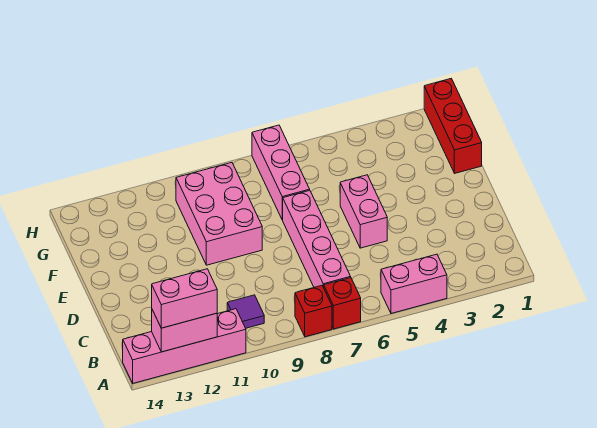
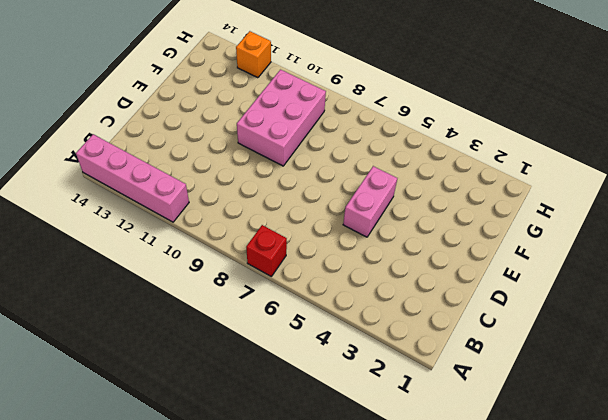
orange 1x1 brick [236,31,271,78] -> none
none -> pink 1x2 brick [381,254,447,313]
none -> red 1x1 brick [295,285,332,337]
none -> pink 1x4 brick [283,190,351,287]

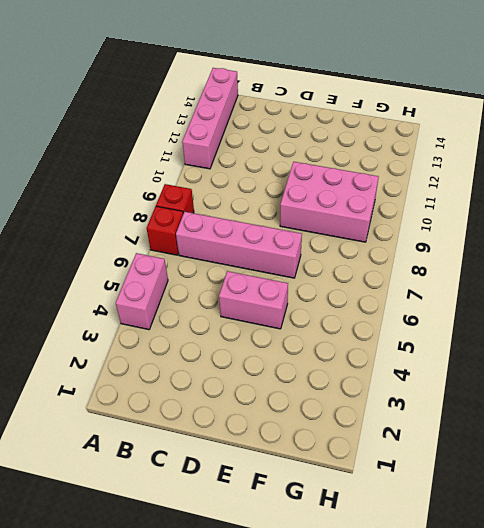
none -> purple 1x1 tile [227,295,264,328]
none -> red 1x3 brick [424,79,482,173]
none -> pink 1x3 brick [252,125,310,220]

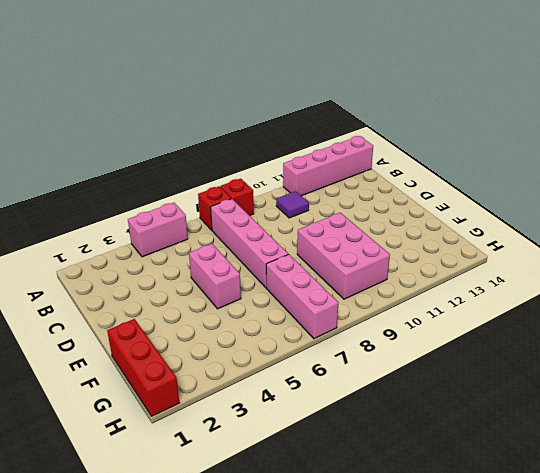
none -> pink 1x2 brick [152,310,217,352]
none -> pink 1x2 brick [152,269,217,328]

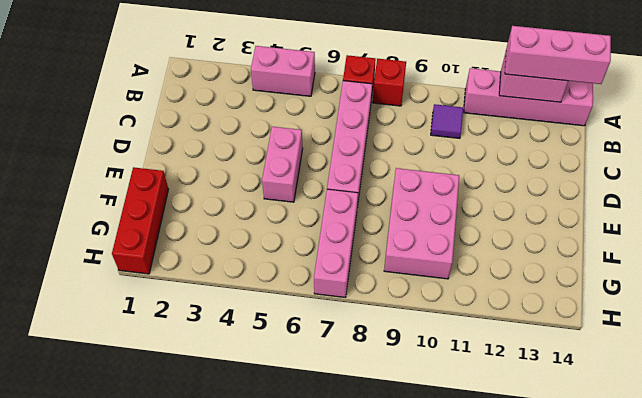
pink 1x3 brick [505,26,611,84] -> pink 1x2 brick [152,269,217,328]

